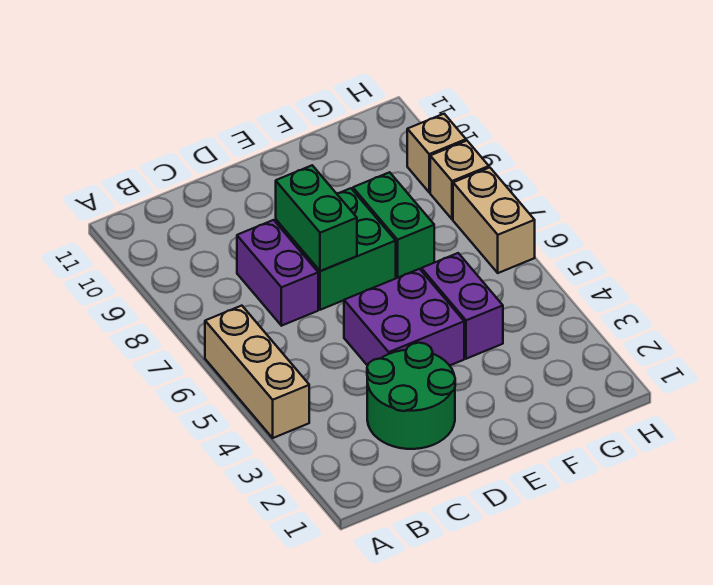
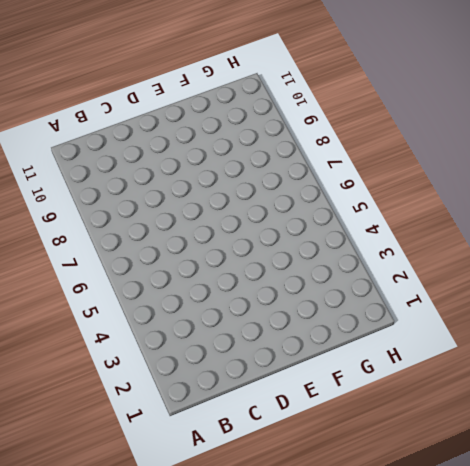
none -> tan 1x3 brick [205,306,309,438]
none -> green 2x2 round brick [367,343,455,449]

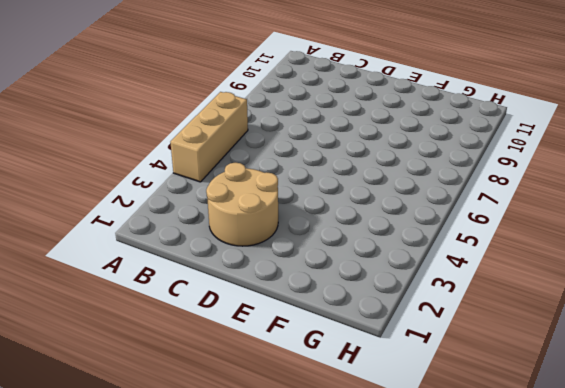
tan 2x2 round brick [206,163,278,246] -> green 2x2 round brick [367,343,455,449]
none -> purple 1x2 brick [237,220,318,326]
none -> purple 2x2 brick [344,269,464,366]

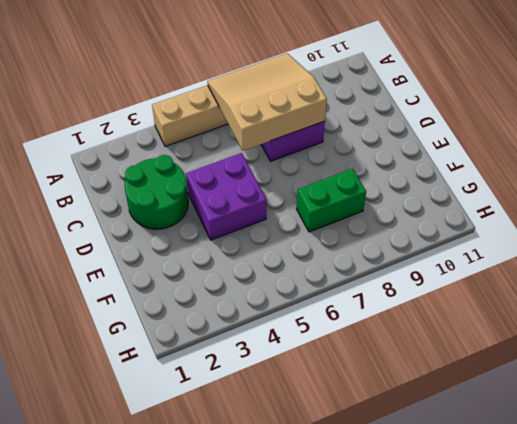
tan 3x3 slope [207,53,327,151] -> none
none -> green 2x2 brick [276,188,396,310]
none -> purple 1x2 brick [421,253,503,359]

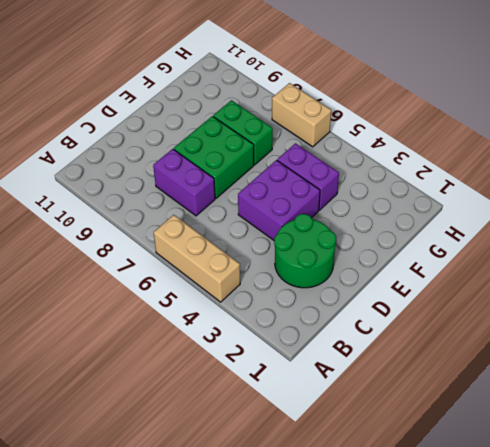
none -> tan 1x1 brick [430,141,489,219]
none -> tan 1x1 brick [407,114,466,192]

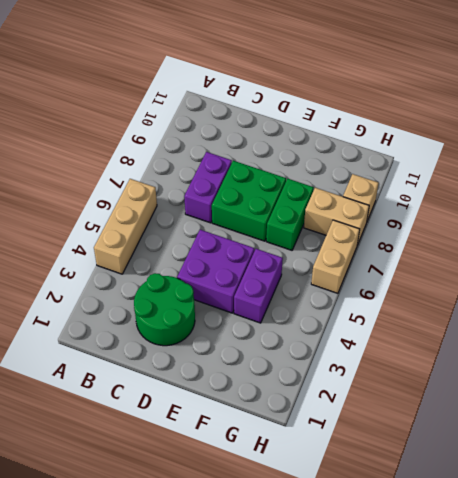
tan 1x2 brick [304,188,369,245] -> tan 1x1 brick [430,141,489,219]
none -> green 1x2 brick [276,165,357,271]

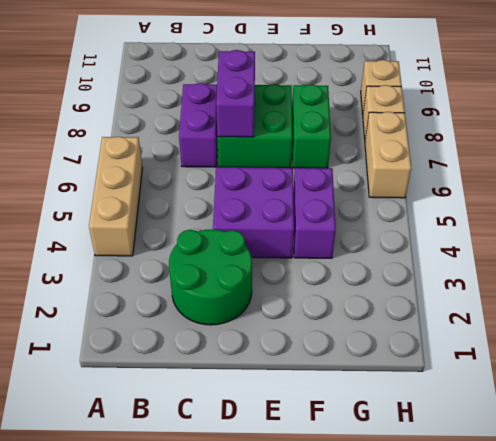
purple 1x2 brick [216,50,255,137] -> green 1x2 brick [276,165,357,271]

